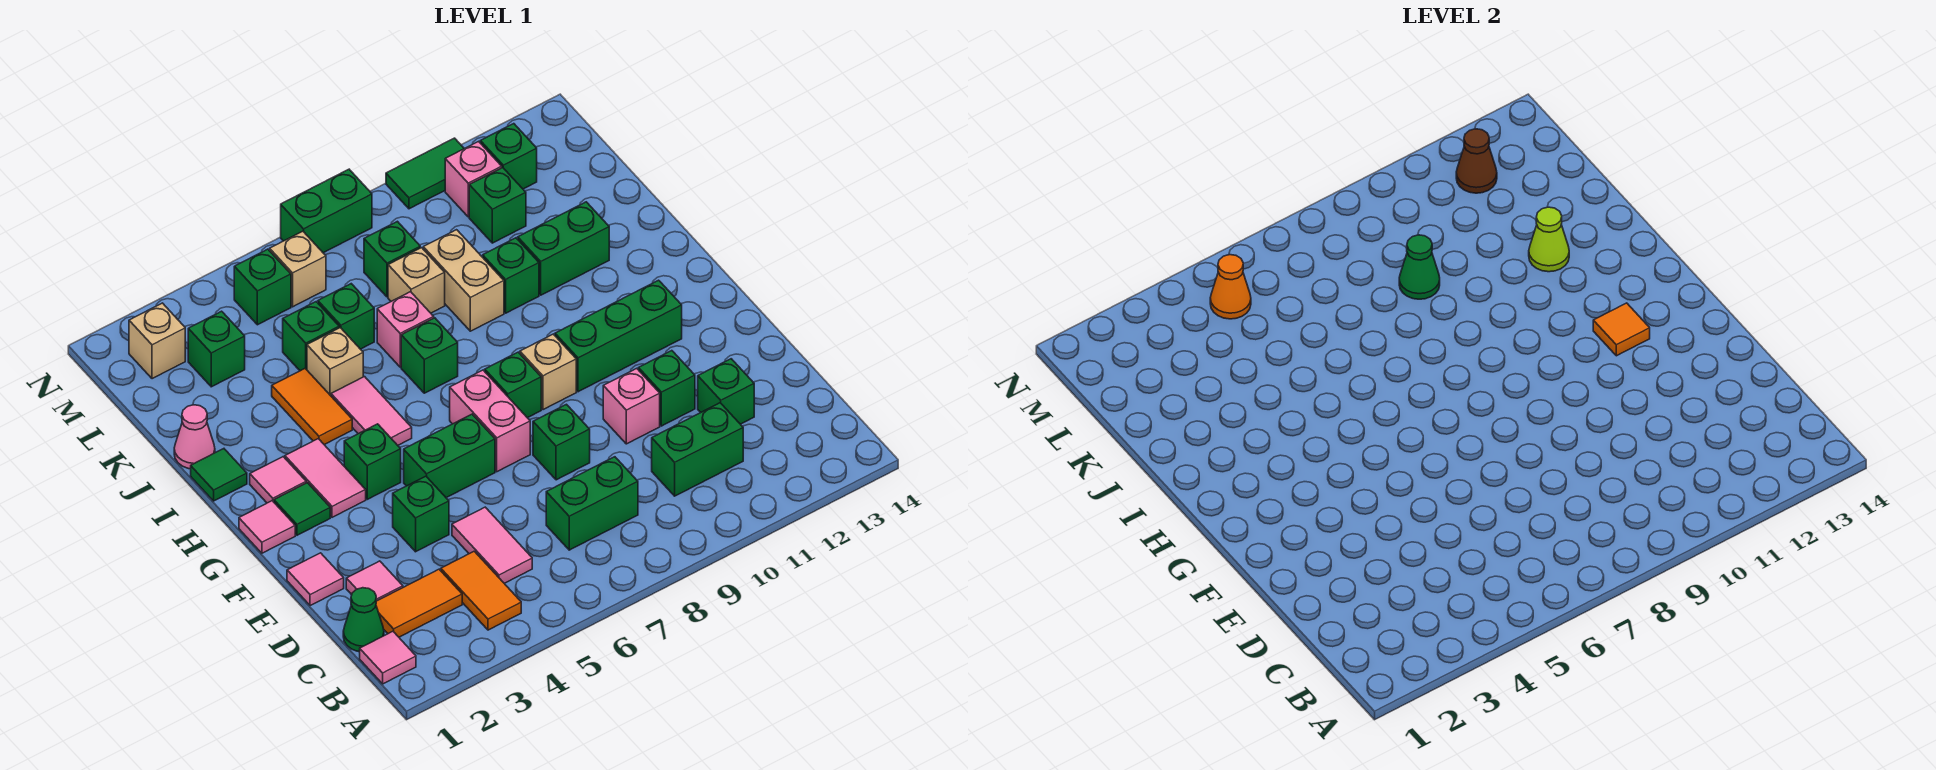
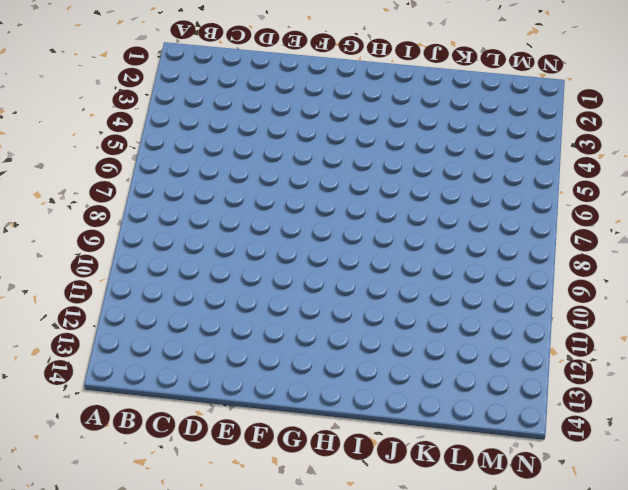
none -> pink 1x1 tile [360,631,416,684]
none -> orange 1x2 tile [441,551,521,630]
none -> green 1x1 cone [343,588,384,652]
none -> orange 1x2 tile [376,569,462,637]

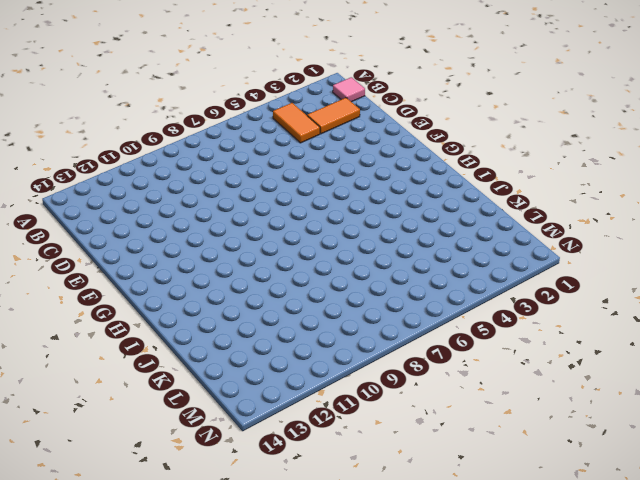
none -> green 1x1 cone [343,588,384,652]
none -> pink 1x2 tile [452,507,532,583]
none -> green 1x2 brick [546,457,638,550]
none -> green 1x2 brick [652,403,743,496]

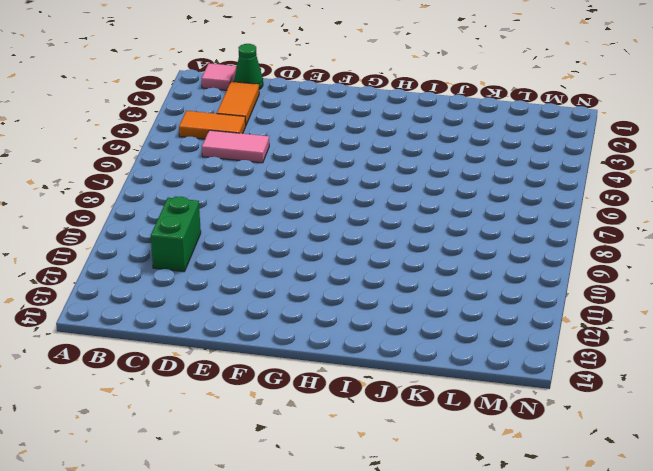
none -> green 1x2 brick [546,457,638,550]
none -> pink 1x1 tile [346,561,403,601]
none -> green 1x1 brick [698,359,754,424]
none -> pink 1x1 tile [287,553,344,606]

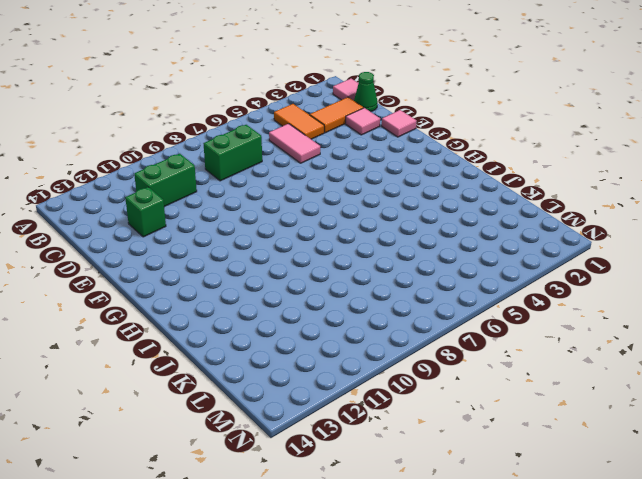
none -> green 1x1 brick [393,476,449,552]
none -> green 1x1 brick [533,404,590,480]
none -> pink 1x1 brick [603,368,660,444]
none -> green 1x1 brick [638,351,695,426]

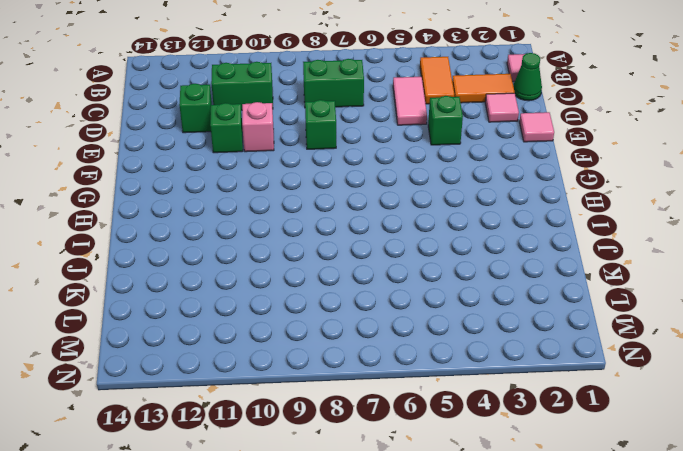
none -> green 1x2 brick [404,414,495,498]
none -> pink 1x2 brick [450,370,530,472]
none -> pink 1x1 tile [239,501,295,553]
none -> green 1x1 tile [274,483,330,535]

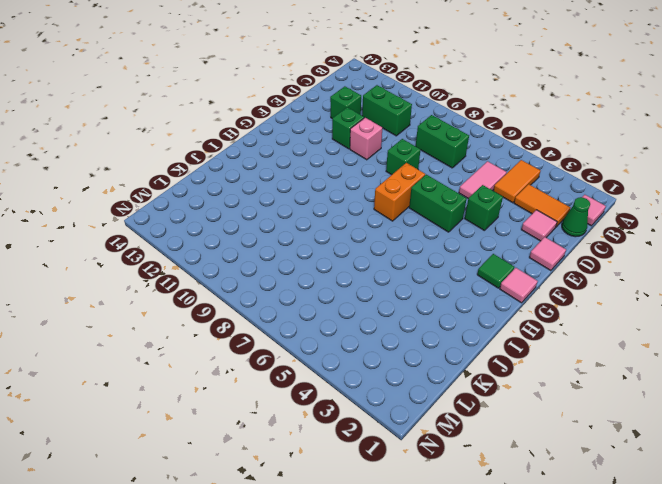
orange 1x2 brick [374,163,425,221] -> pink 1x2 brick [450,370,530,472]
none -> pink 1x2 tile [285,439,366,517]
none -> green 1x1 brick [344,424,401,499]
none -> green 1x1 brick [485,352,541,418]
none -> tan 1x1 brick [520,334,576,410]

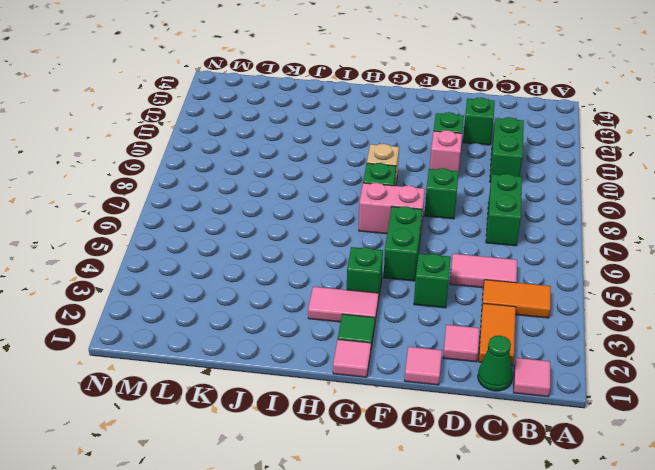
none -> green 1x3 brick [555,280,682,392]
none -> pink 1x1 tile [250,457,306,503]
none -> pink 1x2 tile [331,377,412,445]
none -> green 1x1 tile [191,449,247,501]

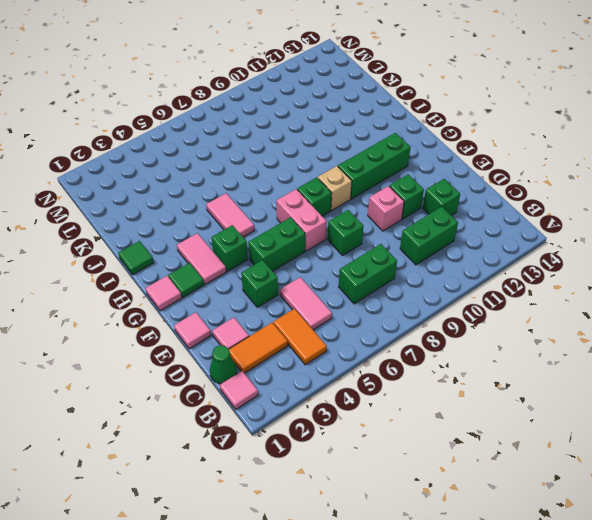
none -> pink 1x1 tile [250,457,306,503]
none -> orange 1x2 tile [272,369,352,445]
none -> green 1x1 brick [401,318,458,393]
none -> pink 1x1 cone [174,405,215,469]

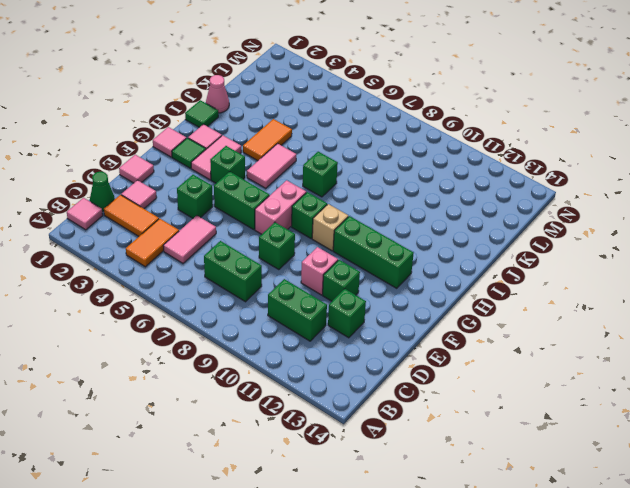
none -> tan 1x1 brick [307,328,363,396]
none -> pink 1x1 brick [377,292,434,367]
none -> tan 1x2 brick [423,230,504,331]
none -> green 1x1 brick [483,238,539,313]

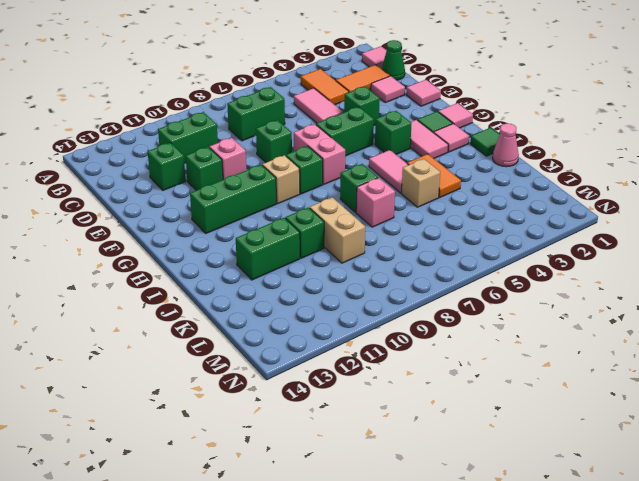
none -> green 1x1 brick [283,302,339,371]
none -> green 1x1 brick [318,284,374,349]
none -> tan 1x1 brick [388,248,445,313]
none -> green 1x1 brick [188,311,245,387]

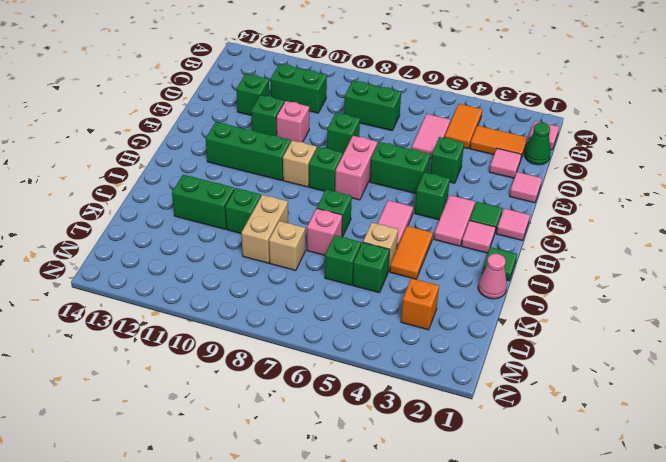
orange 1x1 brick [401,278,439,330] -> green 1x1 brick [188,311,245,387]
none -> green 1x1 brick [364,221,420,297]
none -> green 1x1 brick [469,168,526,243]
none -> tan 1x1 brick [129,303,185,379]
none -> green 1x1 brick [234,249,291,325]

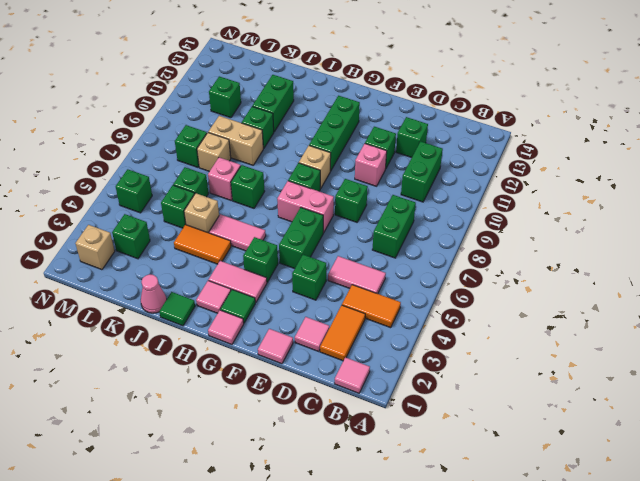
none -> green 1x1 cone [343,588,384,652]
none -> tan 1x1 brick [270,231,326,307]
none -> pink 1x1 brick [445,141,502,217]
none -> green 1x1 brick [480,124,537,189]

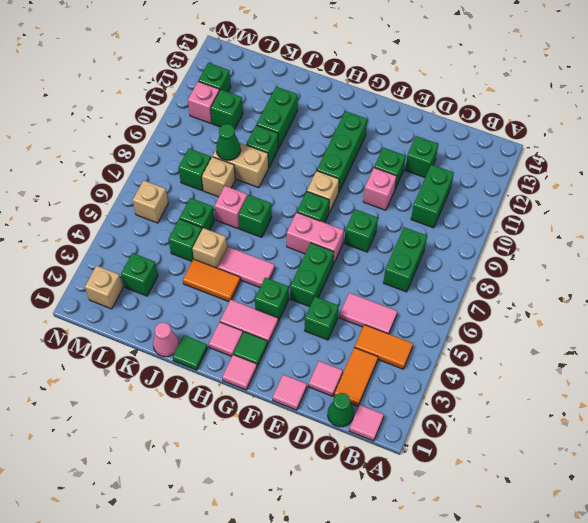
none -> green 1x1 brick [234,249,291,325]
none -> green 1x2 brick [281,169,372,253]
none -> green 1x2 tile [386,138,464,209]
none -> orange 1x1 tile [1593,303,1650,356]

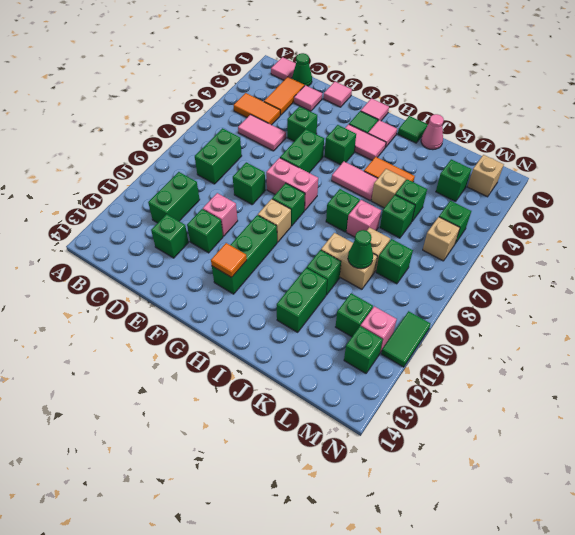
none -> green 1x2 brick [281,169,372,253]
none -> lime 1x1 cone [1529,207,1569,272]
none -> orange 1x1 cone [1210,255,1251,319]
none -> brown 1x1 cone [1456,129,1497,193]

